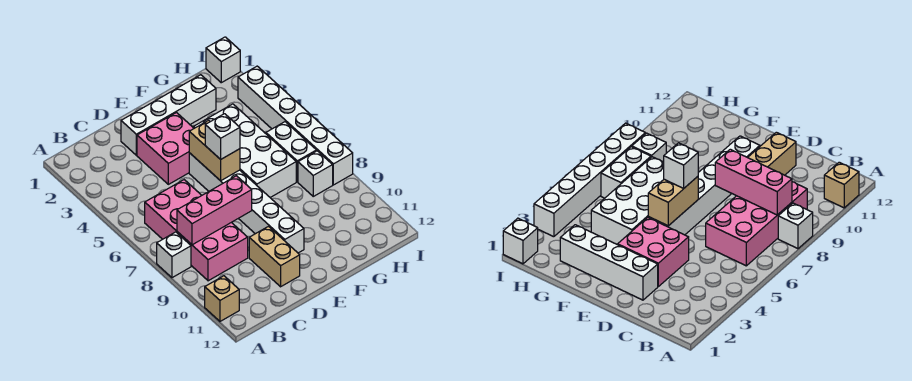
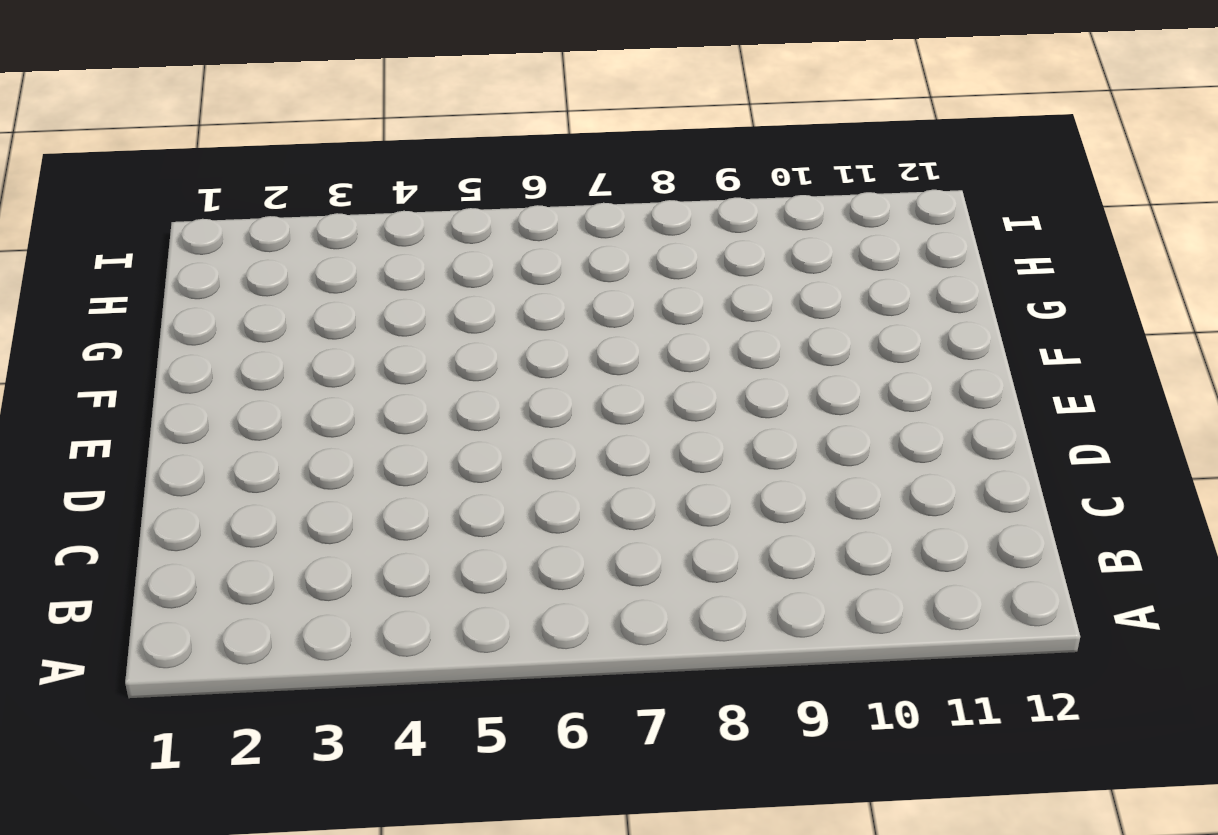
none -> white 1x1 brick [157,232,191,278]
none -> tan 1x1 brick [205,276,239,321]
none -> pink 2x4 brick [145,180,248,281]

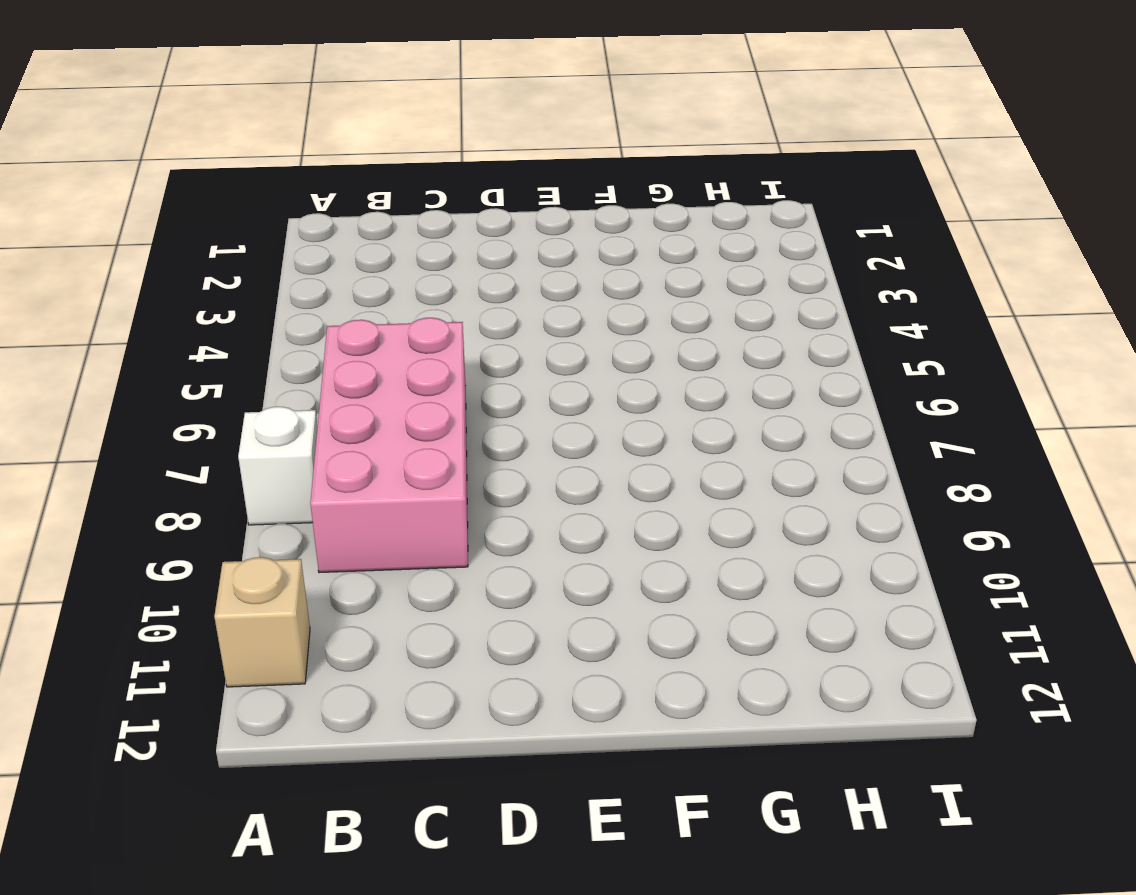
none -> white 1x4 brick [121,75,216,155]
none -> pink 2x2 brick [137,113,194,184]
none -> tan 1x2 brick [249,226,300,287]

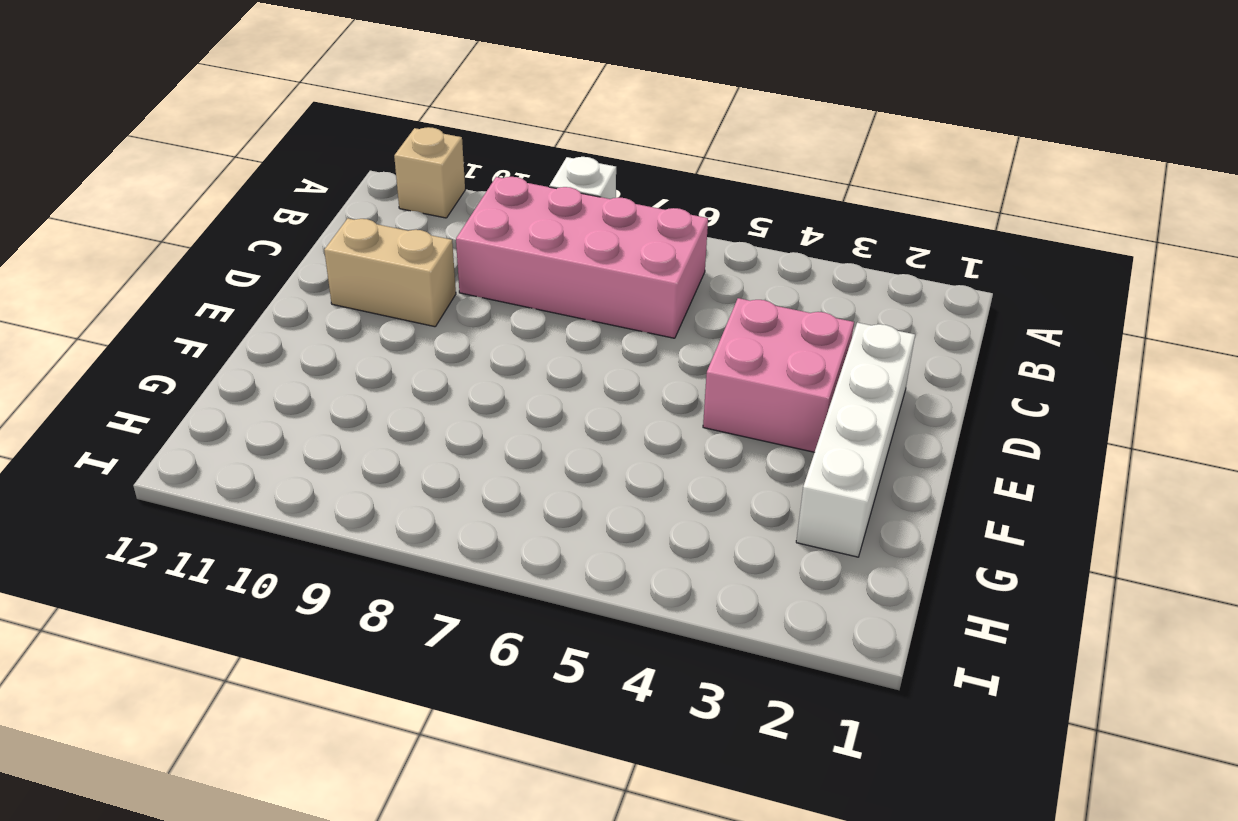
none -> white 1x6 brick [189,153,304,253]
none -> white 2x4 brick [194,104,296,198]
none -> white 1x2 brick [266,122,316,182]

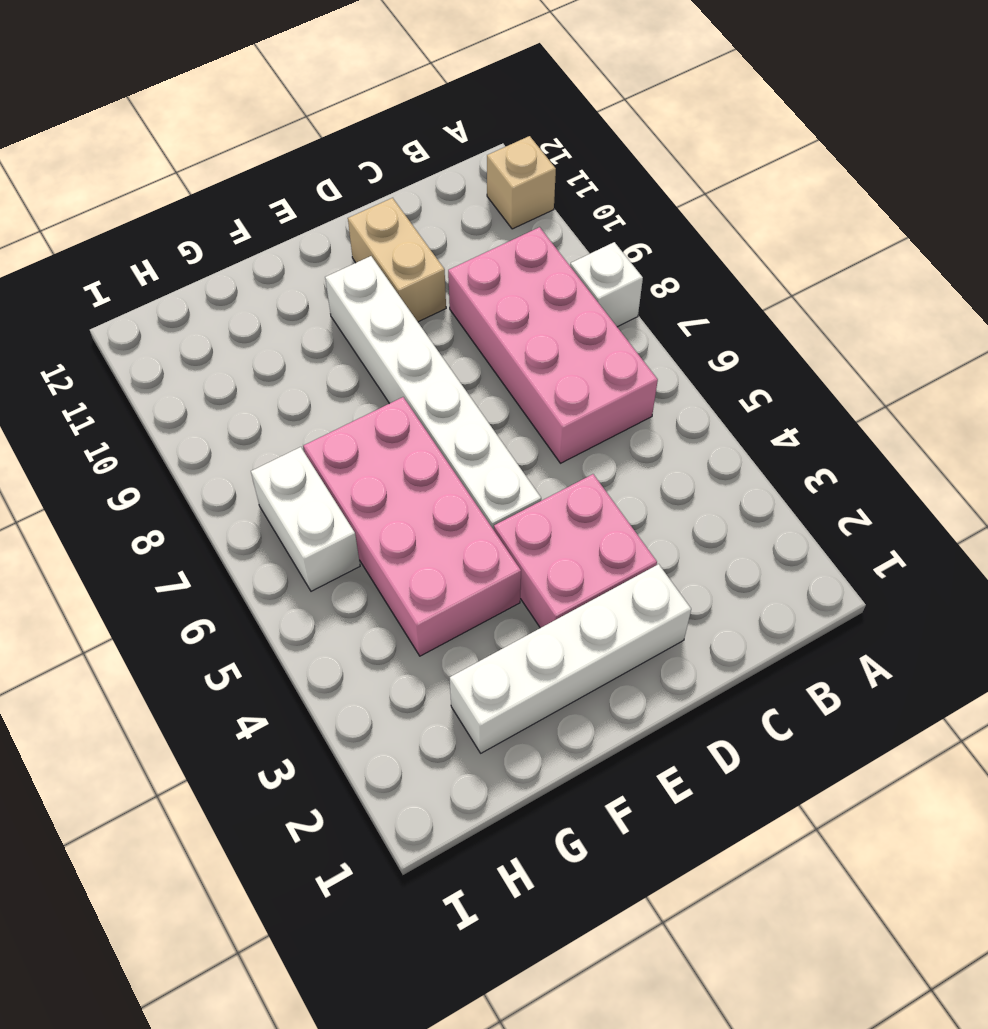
pink 2x4 brick [303,397,521,656] -> white 2x4 brick [194,104,296,198]
none -> white 1x1 brick [298,151,333,196]
none -> white 1x1 brick [206,37,240,83]
none -> white 1x6 brick [238,66,353,185]

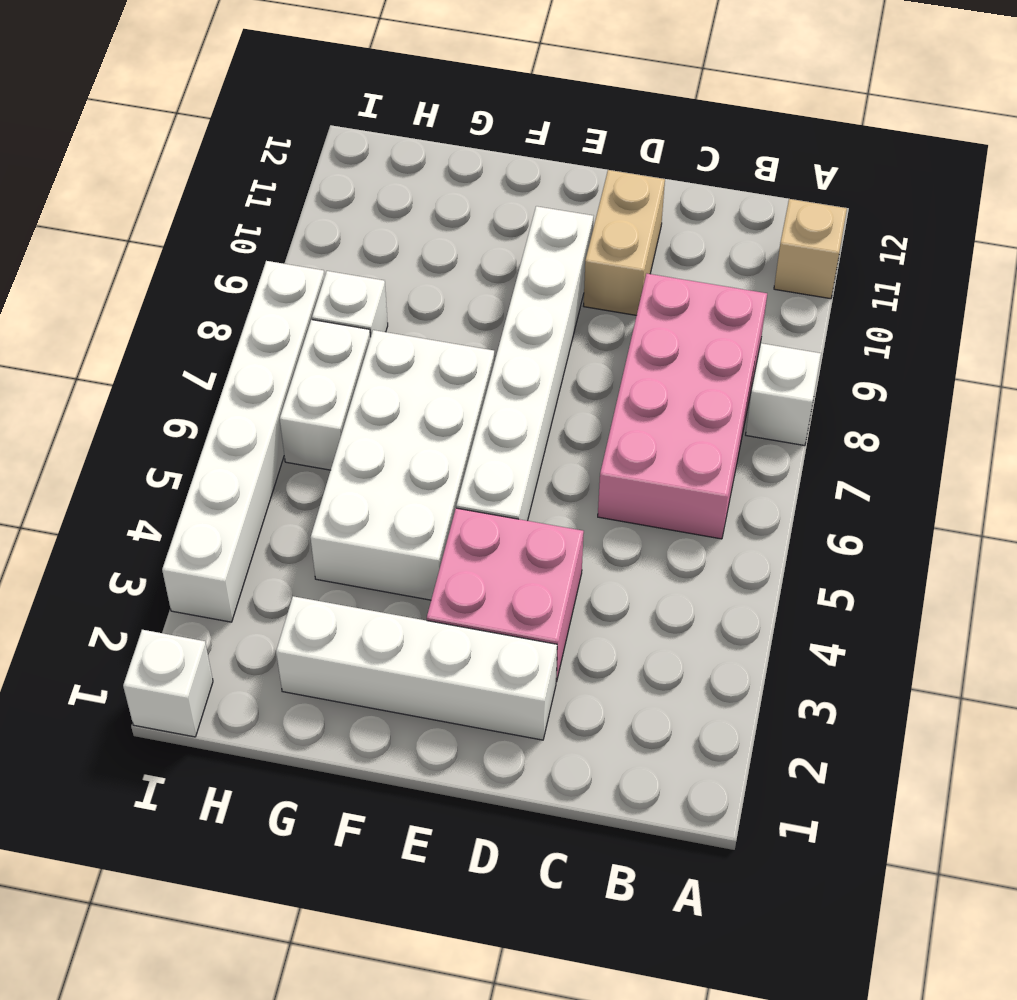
none -> pink 1x3 brick [177,176,252,245]
none -> tan 1x2 brick [189,120,240,181]
none -> white 1x1 brick [205,114,240,159]

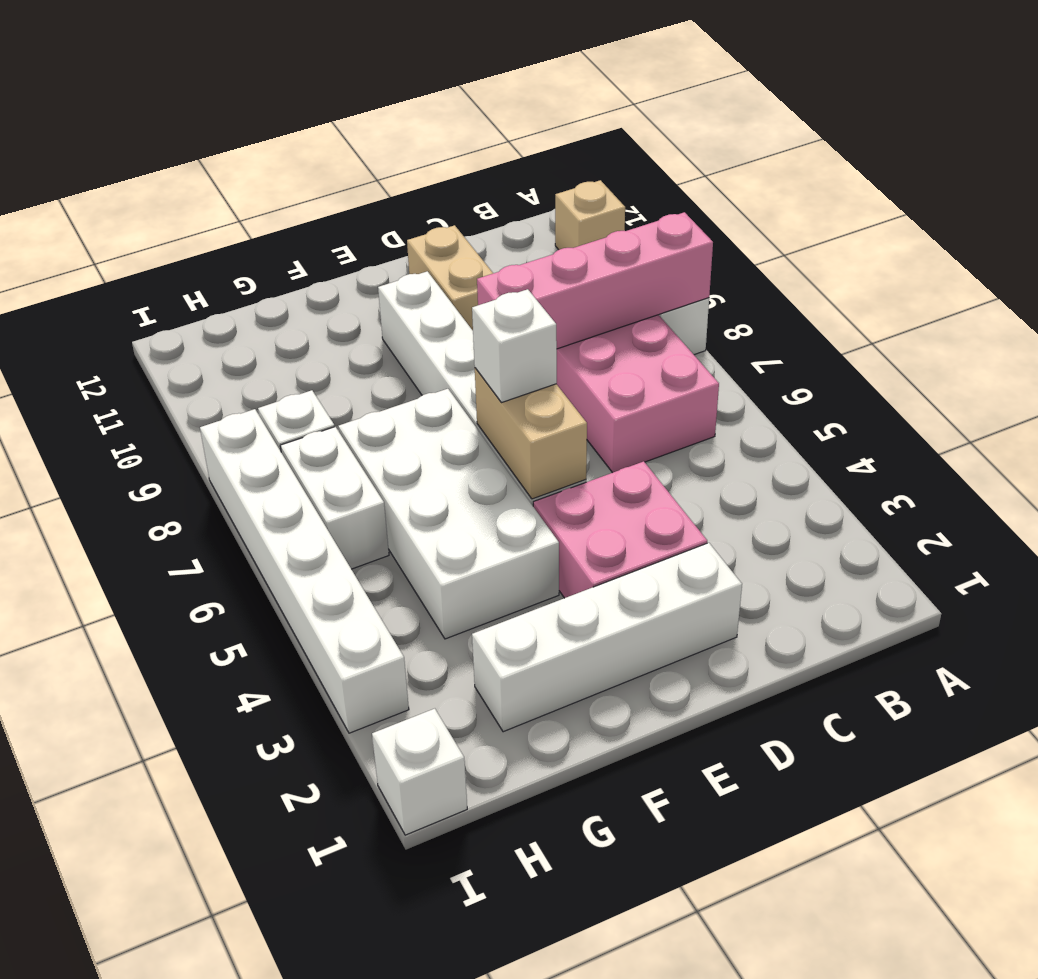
pink 1x4 brick [477,212,713,349] -> pink 1x3 brick [177,176,252,245]

